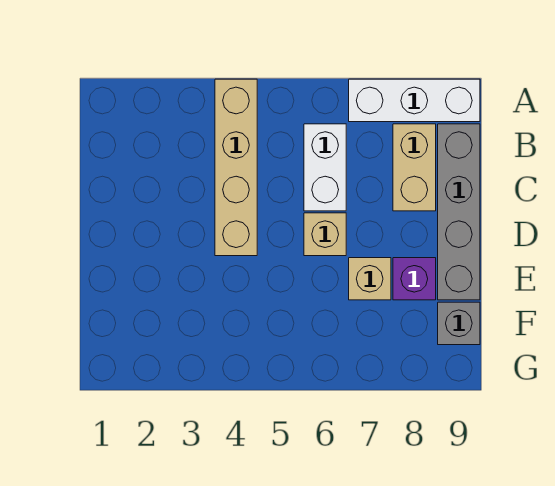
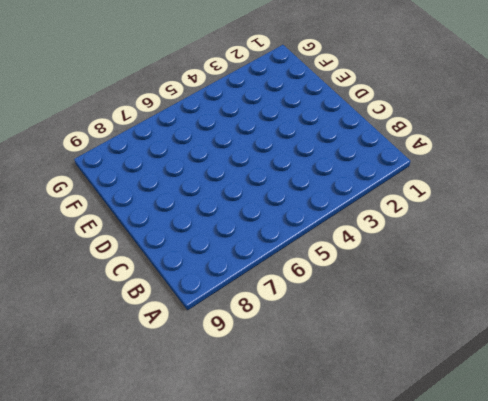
none -> tan 1x4 brick [215,79,257,256]
none -> white 1x3 brick [349,79,480,122]

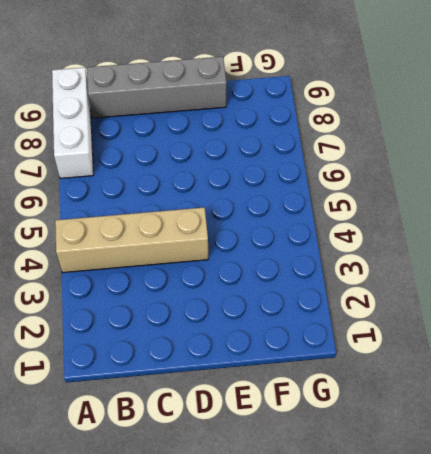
none -> white 1x2 brick [304,124,346,211]
none -> tan 1x2 brick [393,124,436,211]

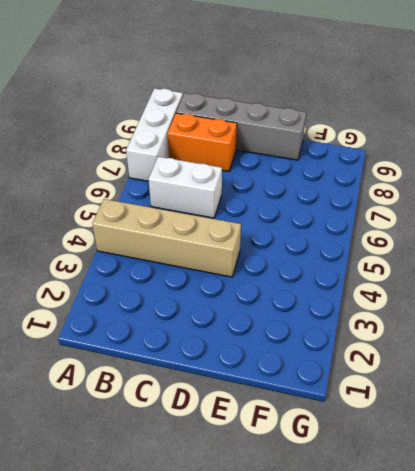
orange 1x2 brick [168,113,237,171] -> tan 1x2 brick [393,124,436,211]
none -> tan 1x1 brick [304,213,346,256]
none -> tan 1x1 brick [349,258,391,300]

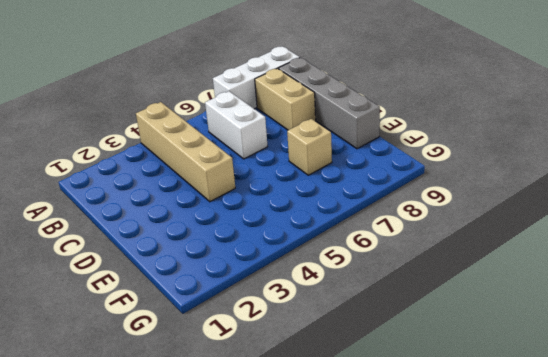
none -> tan 1x1 brick [304,213,346,256]
none -> purple 1x1 brick [393,258,436,300]

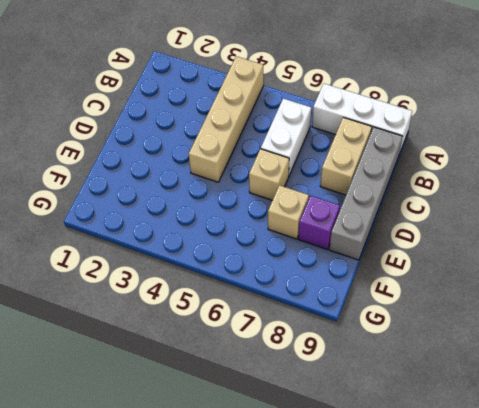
none -> grey 1x1 brick [438,302,480,345]

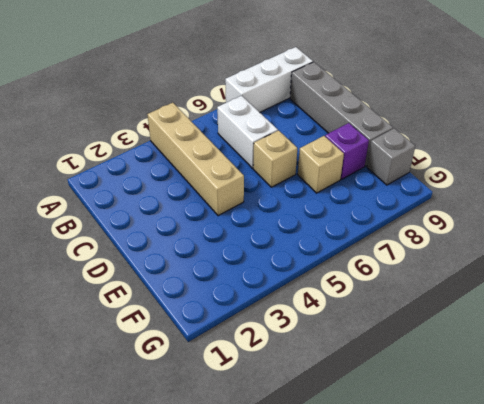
none -> tan 1x2 brick [393,124,436,211]

